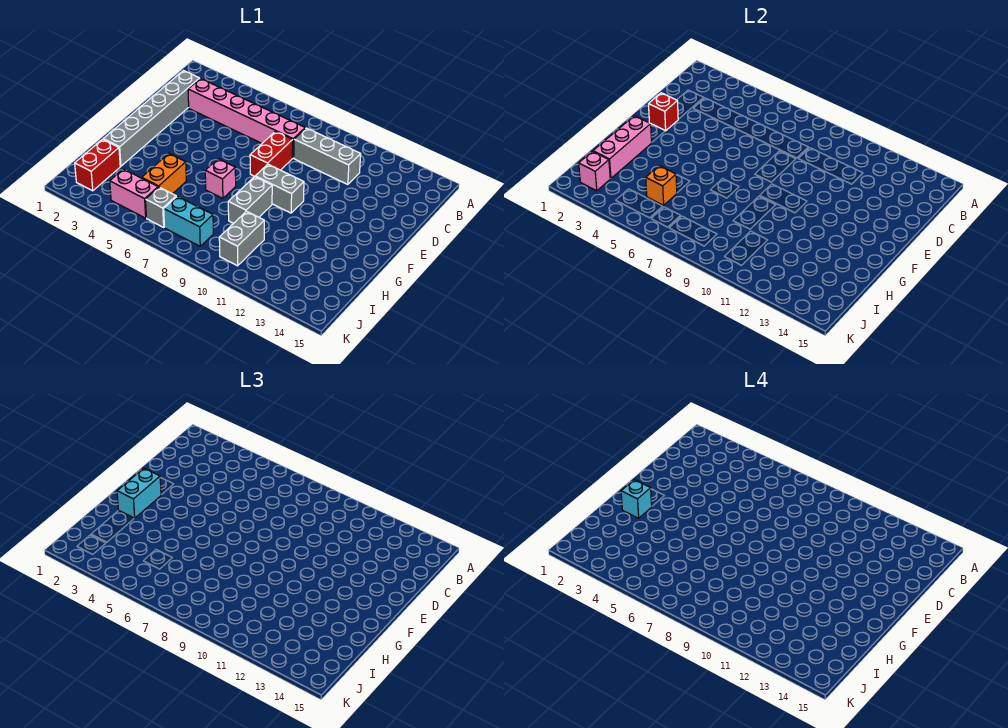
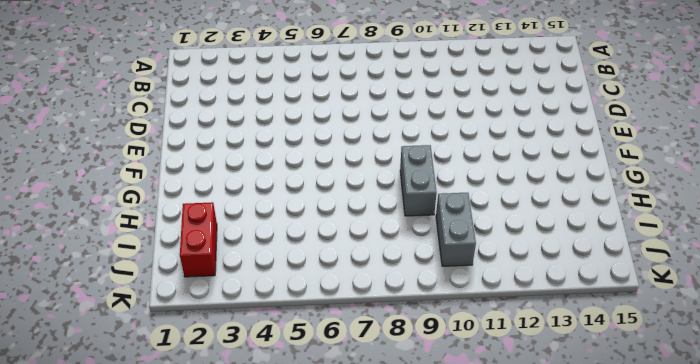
none -> grey 1x6 brick [103,71,200,166]
none -> pink 1x6 brick [188,79,305,158]
none -> grey 1x3 brick [294,128,361,185]

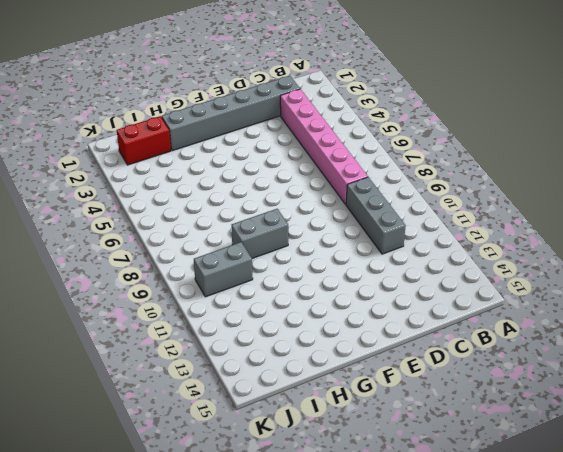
none -> red 1x2 brick [250,131,293,177]
none -> grey 1x2 brick [255,164,304,213]
none -> pink 1x1 brick [205,159,236,198]

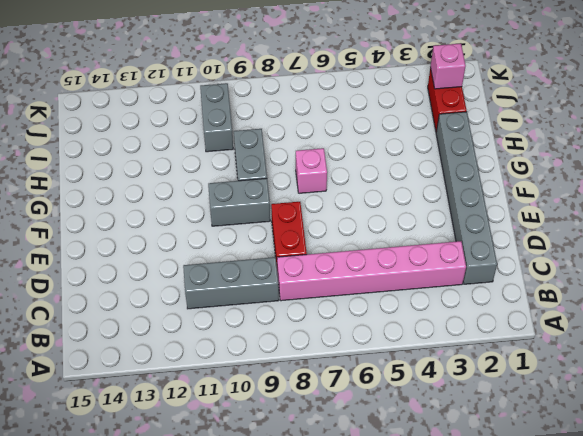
none -> orange 1x2 brick [142,154,186,194]
none -> pink 1x2 brick [110,169,158,218]
none -> grey 1x1 brick [146,187,176,227]

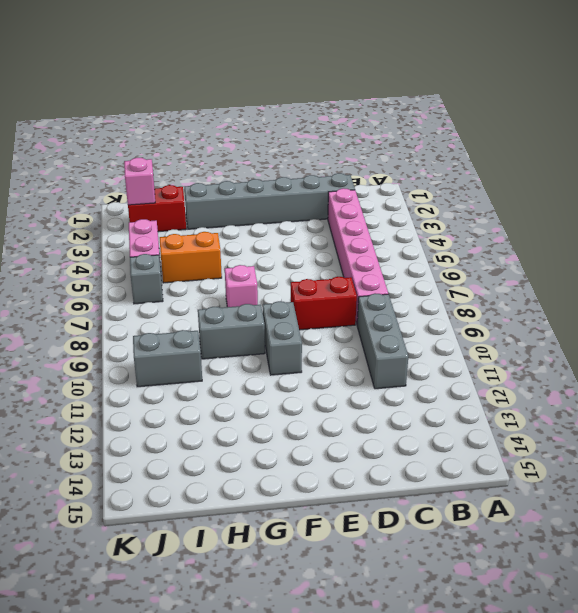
none -> cyan 1x2 brick [164,196,213,246]
none -> red 1x1 brick [649,93,678,131]
none -> pink 1x3 brick [593,116,652,179]

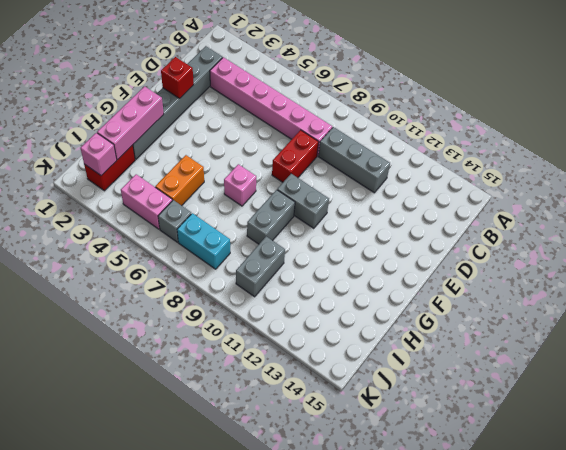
none -> orange 1x1 brick [646,166,677,205]
none -> cyan 1x2 brick [117,468,161,518]
none -> cyan 1x1 brick [621,480,652,518]

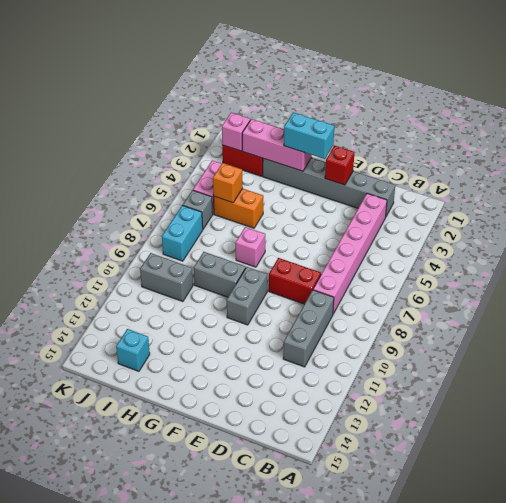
cyan 1x1 brick [116,329,150,371] -> cyan 1x1 brick moved to [621,480,652,518]

